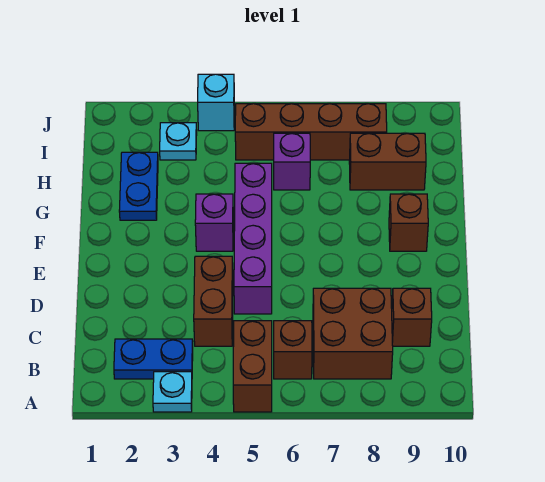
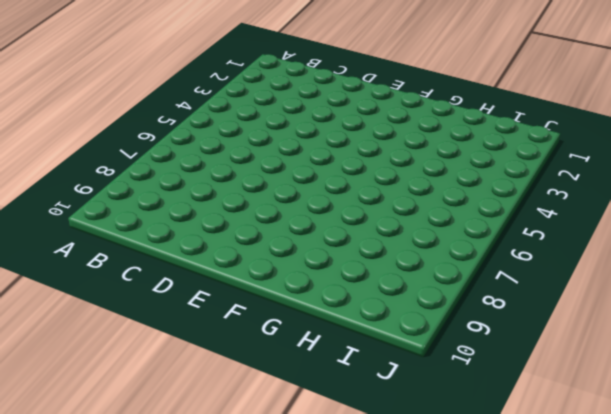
none -> cyan 1x1 plate [153,372,192,412]
none -> brown 1x2 brick [233,321,272,412]
none -> blue 1x2 plate [114,339,193,379]

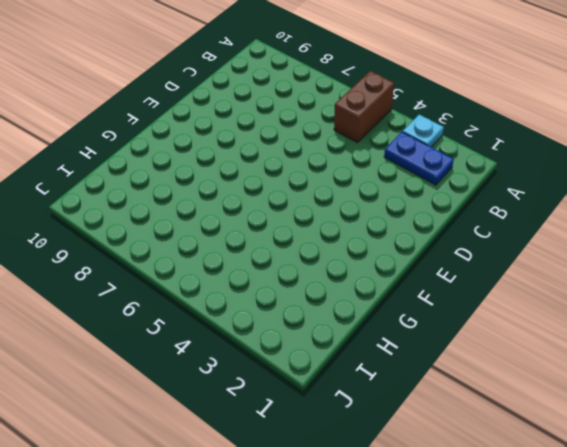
none -> brown 1x1 brick [274,321,312,379]
none -> brown 2x2 brick [313,288,393,379]
none -> brown 1x2 brick [194,256,233,346]

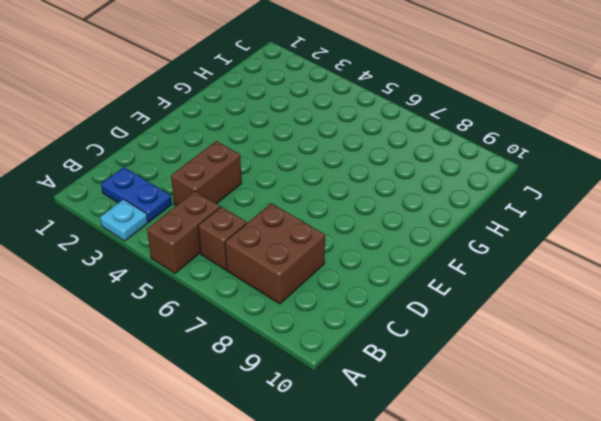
none -> brown 1x1 brick [392,288,432,346]
none -> purple 1x4 brick [234,163,272,314]
none -> purple 1x1 brick [195,194,233,251]

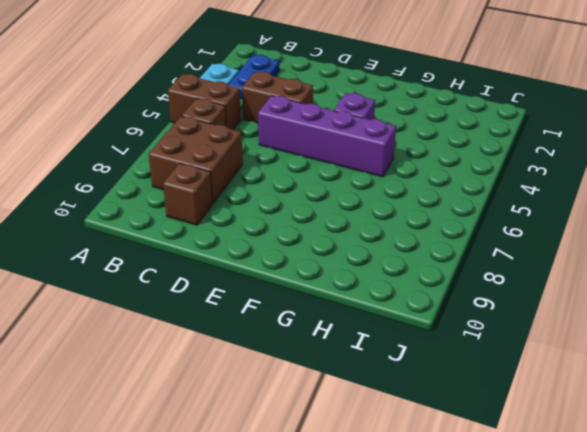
none -> brown 1x1 brick [389,194,428,251]
none -> blue 1x2 plate [119,152,158,220]
none -> purple 1x1 brick [274,133,310,190]

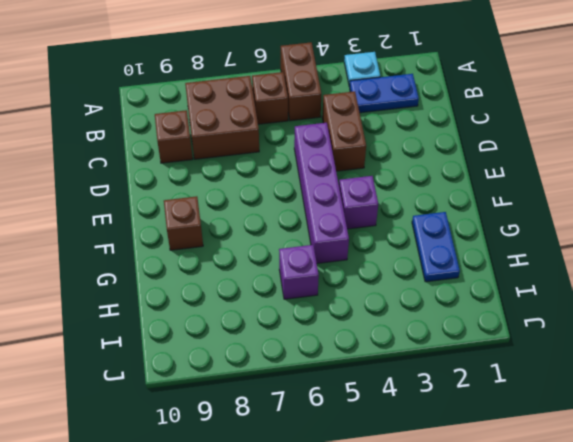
none -> brown 1x2 brick [349,133,426,190]
none -> cyan 1x1 plate [160,123,197,160]
none -> brown 1x4 brick [235,104,387,160]

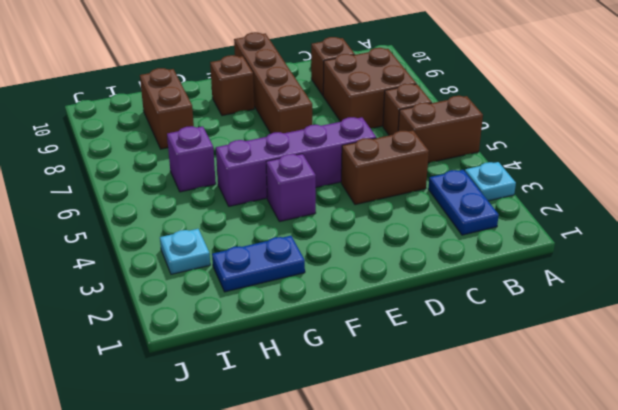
brown 1x4 brick [234,32,312,133] -> brown 1x4 brick moved to [235,104,387,160]
none -> cyan 1x1 brick [198,74,234,131]

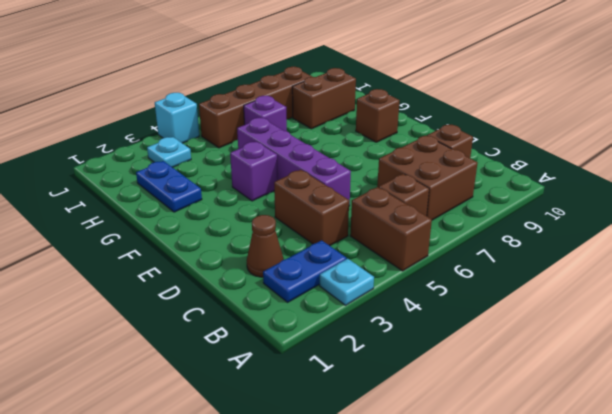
brown 1x1 cone [247,215,284,277] -> none

